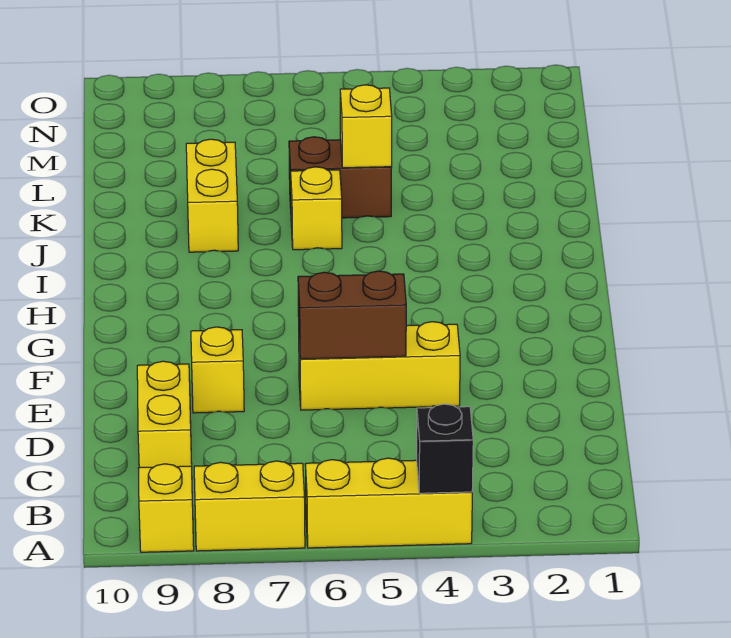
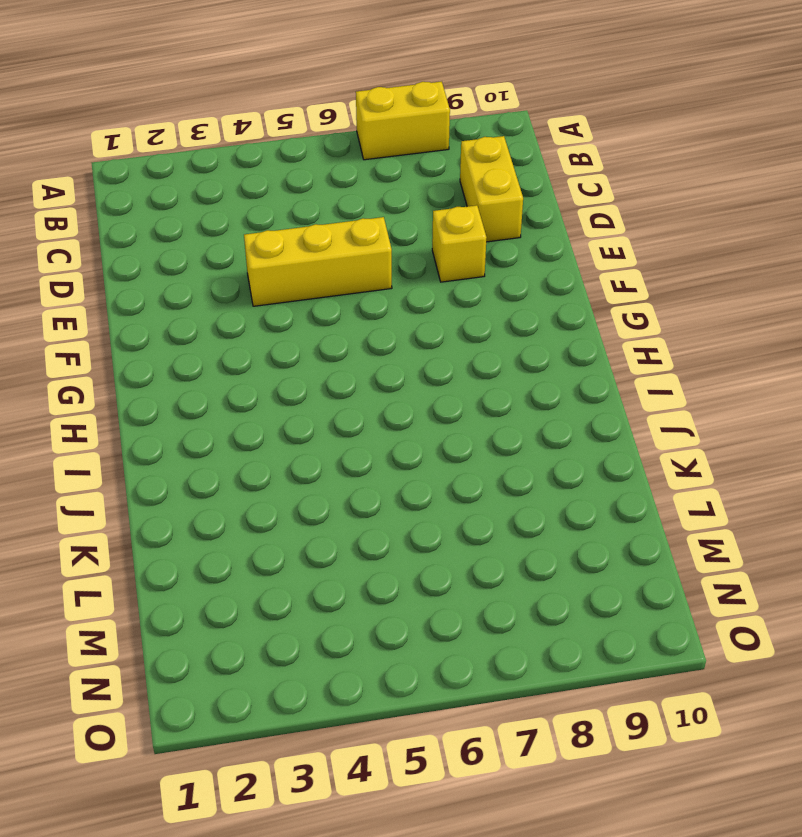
none -> yellow 1x3 brick [305,458,472,548]
none -> yellow 1x1 brick [139,464,194,552]
none -> yellow 1x1 brick [291,167,342,250]

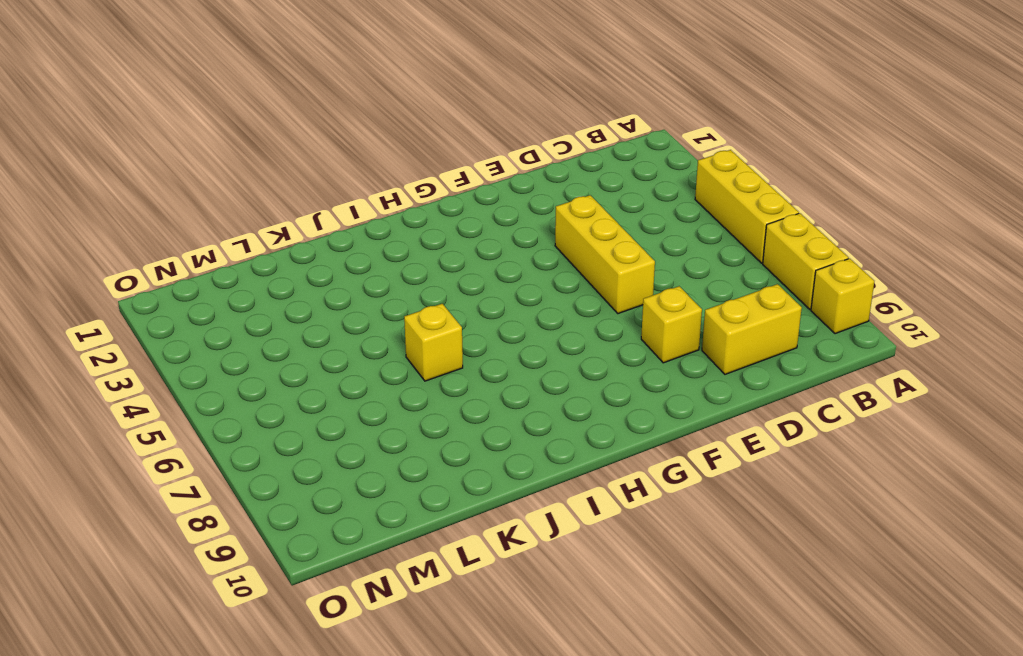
none -> yellow 1x2 brick [186,139,238,252]
none -> brown 1x2 brick [289,137,392,218]
none -> black 1x1 brick [417,404,473,493]

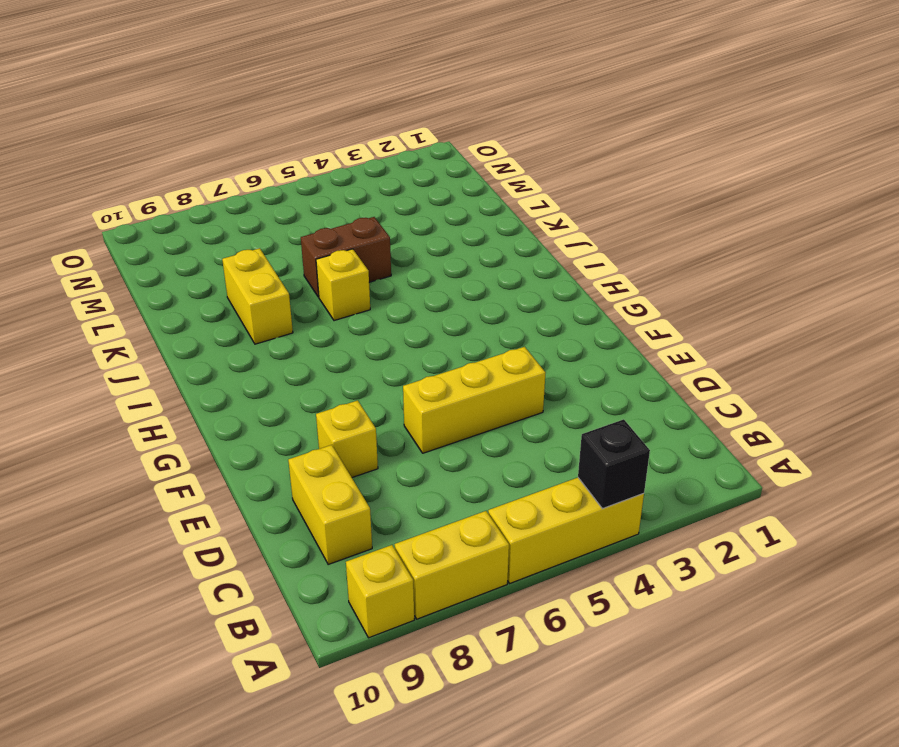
none -> brown 1x2 brick [298,271,406,359]
none -> yellow 1x1 brick [340,85,392,168]

